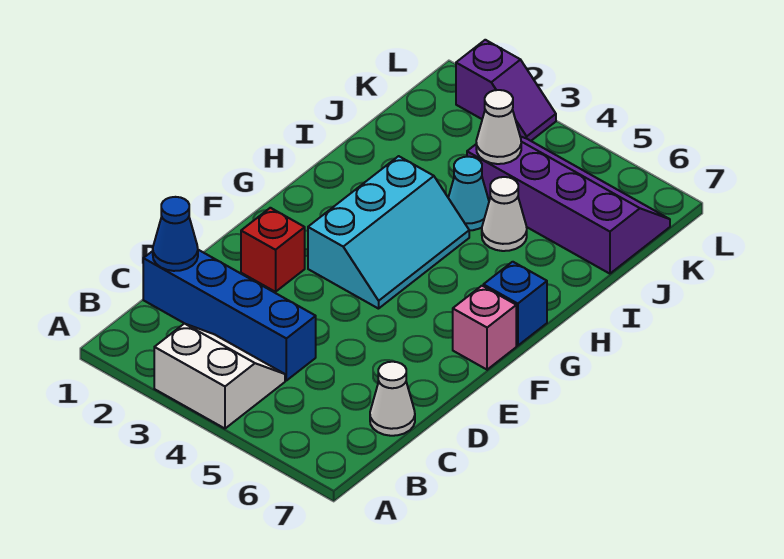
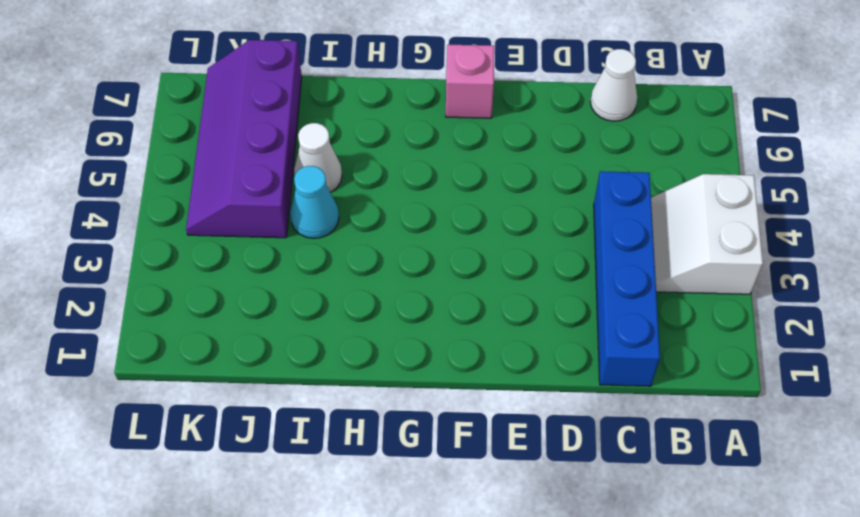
none -> red 1x1 brick [241,208,305,292]
none -> cyan 2x3 slope [308,156,469,309]
none -> blue 1x1 brick [483,262,547,346]

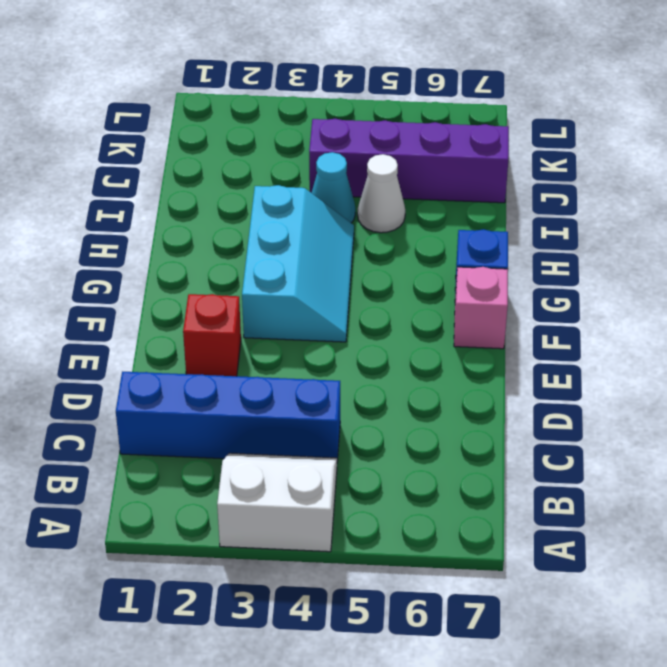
none -> white 1x1 cone [370,362,415,436]
none -> purple 1x2 slope [456,40,556,141]
none -> blue 1x1 cone [153,197,198,271]

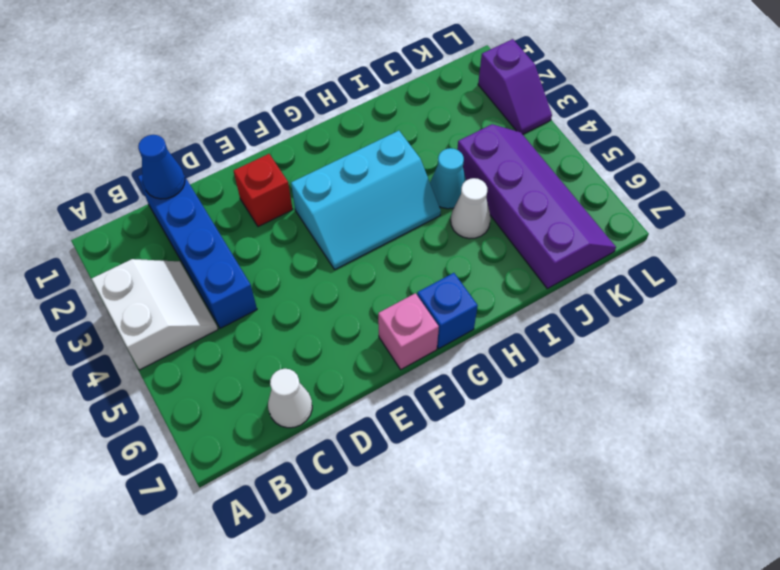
none -> white 1x1 cone [476,90,521,164]

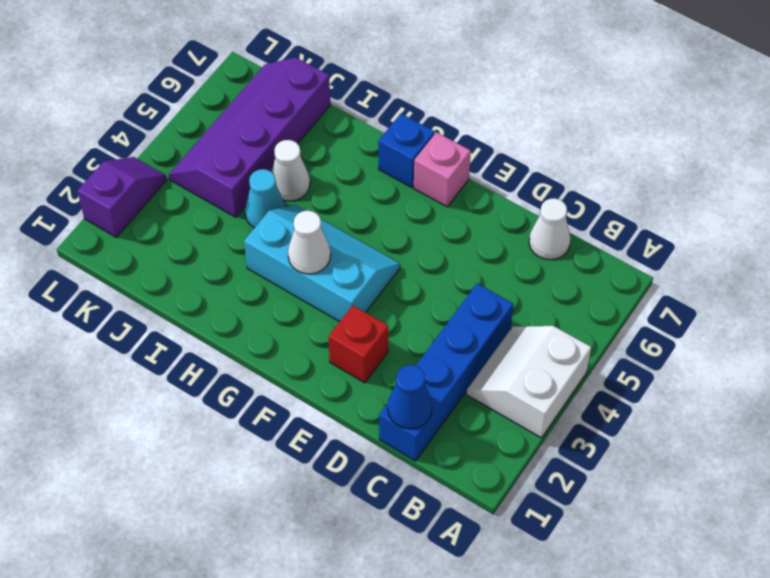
white 1x1 cone [288,211,331,274] -> white 1x1 cone moved to [476,90,521,164]

